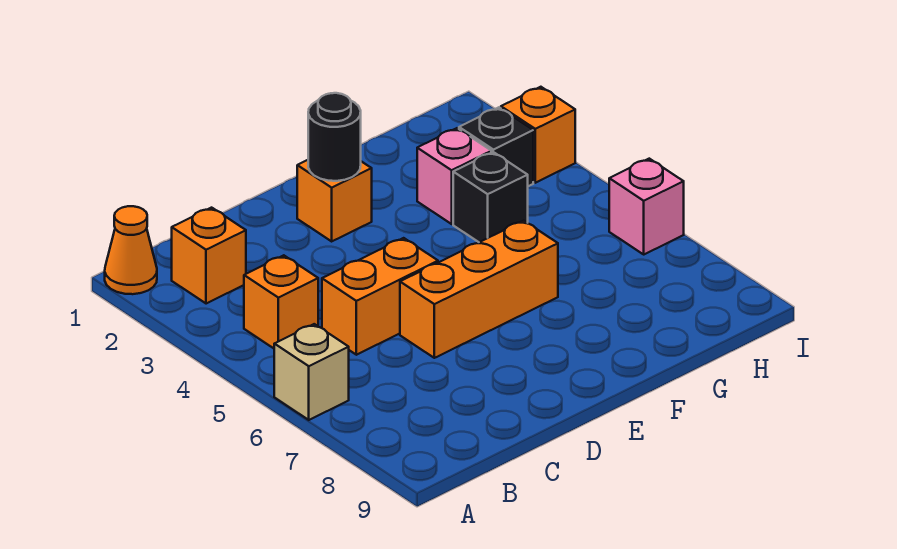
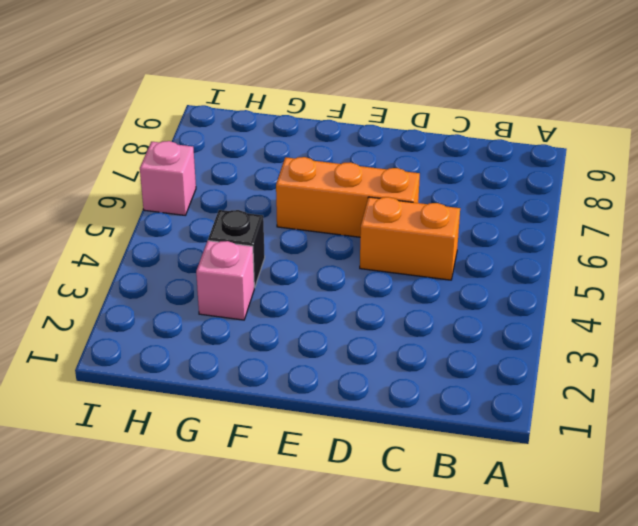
none -> orange 1x1 cone [105,206,157,294]
none -> tan 1x1 brick [274,324,349,420]
none -> orange 1x1 brick [172,208,246,304]

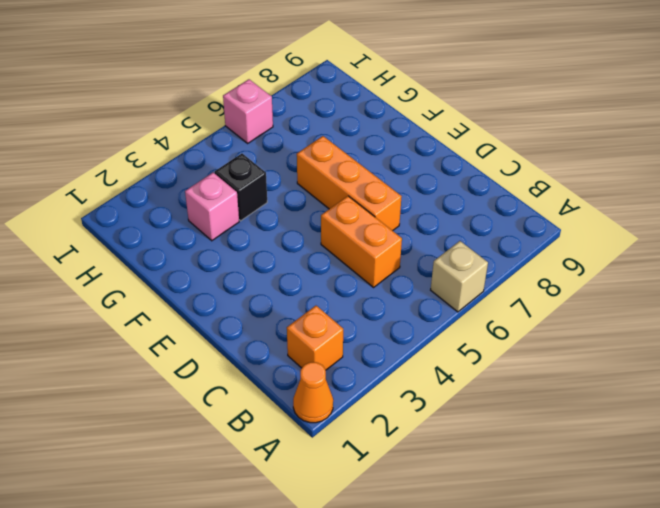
none -> orange 1x1 brick [244,255,318,348]
none -> orange 1x1 brick [297,160,372,241]
none -> black 1x1 brick [459,107,533,186]

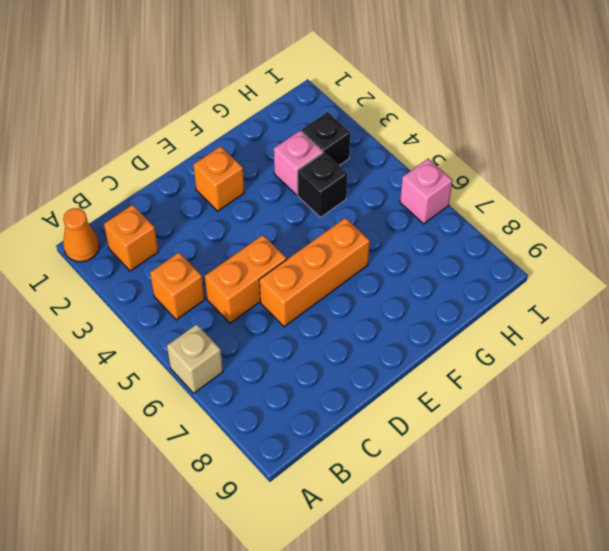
none -> orange 1x1 brick [501,87,575,183]
none -> black 1x1 round brick [308,93,361,181]

